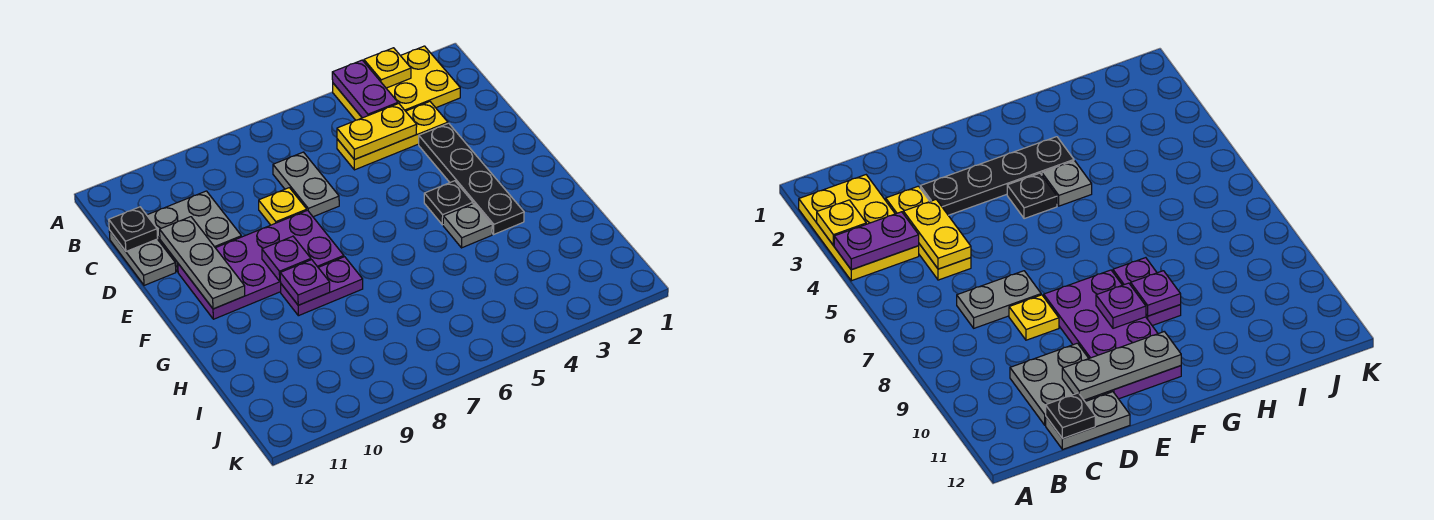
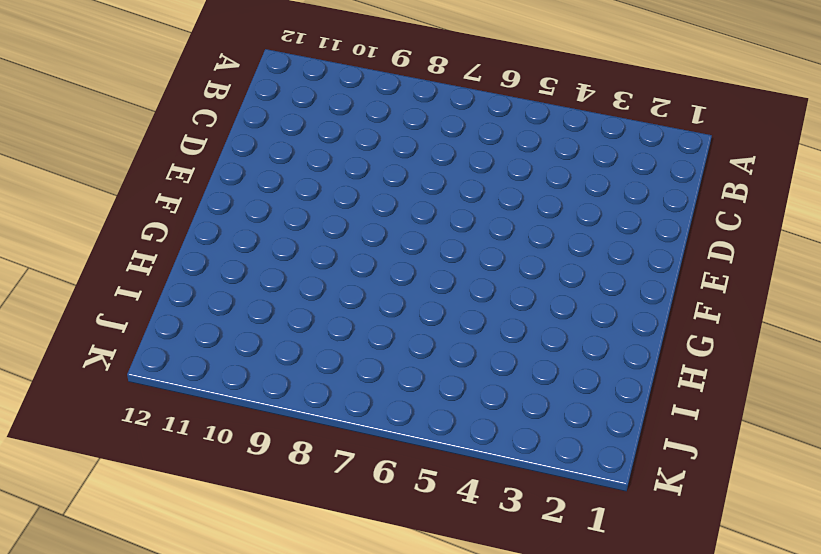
none -> yellow 2x3 plate [333,46,460,120]
none -> yellow 1x3 plate [337,102,448,170]
none -> grey 1x2 plate [273,152,339,217]

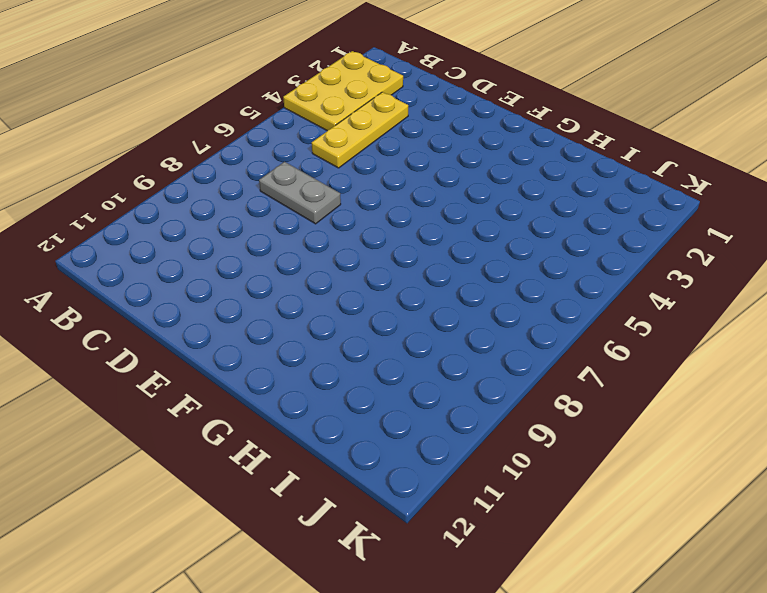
none -> grey 2x2 plate [147,191,241,272]
none -> grey 1x2 plate [109,230,176,285]
none -> black 1x4 plate [419,123,524,234]

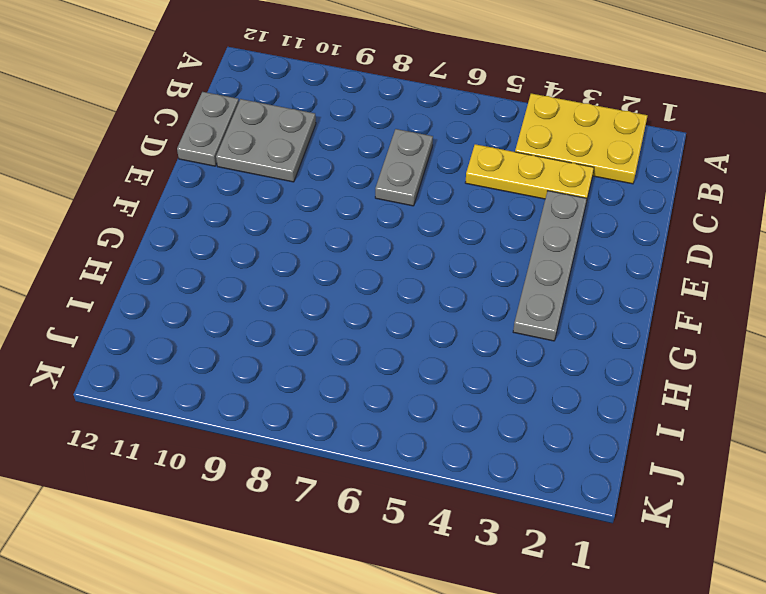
grey 1x4 plate [513,191,587,341] -> black 1x4 plate [419,123,524,234]
none -> yellow 1x1 plate [259,188,307,225]
none -> purple 2x4 plate [178,210,344,319]
none -> black 1x1 plate [424,181,473,225]

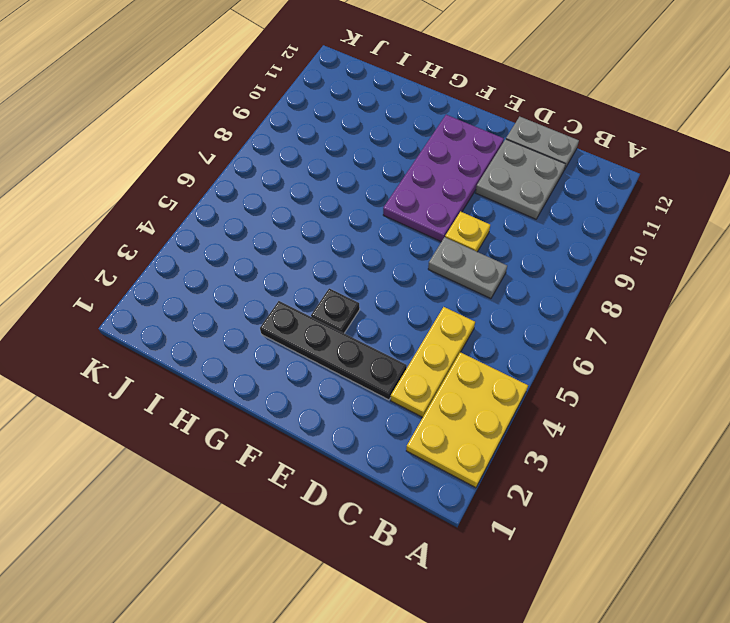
none -> grey 1x1 plate [443,204,492,248]
none -> purple 1x2 plate [281,257,363,316]
none -> yellow 1x1 plate [364,48,411,88]

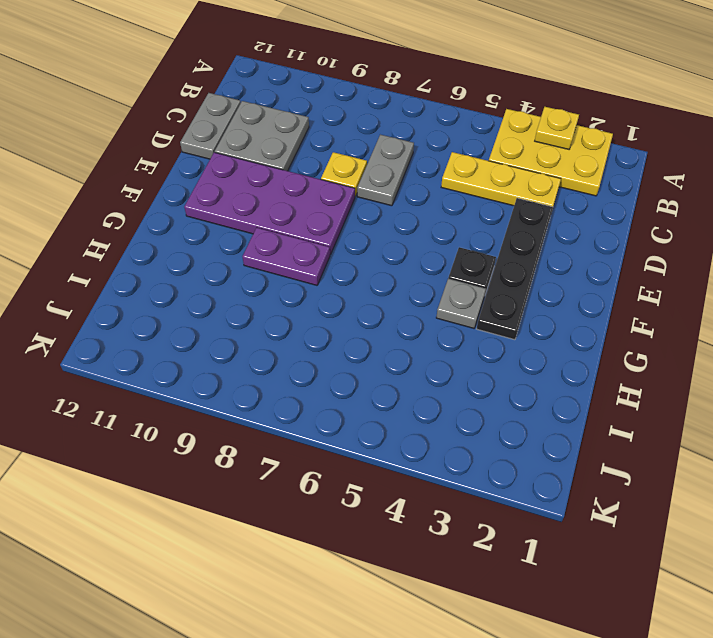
none -> purple 1x2 plate [332,60,398,118]
none -> yellow 1x2 plate [337,104,417,160]
none -> black 1x1 plate [109,207,158,251]

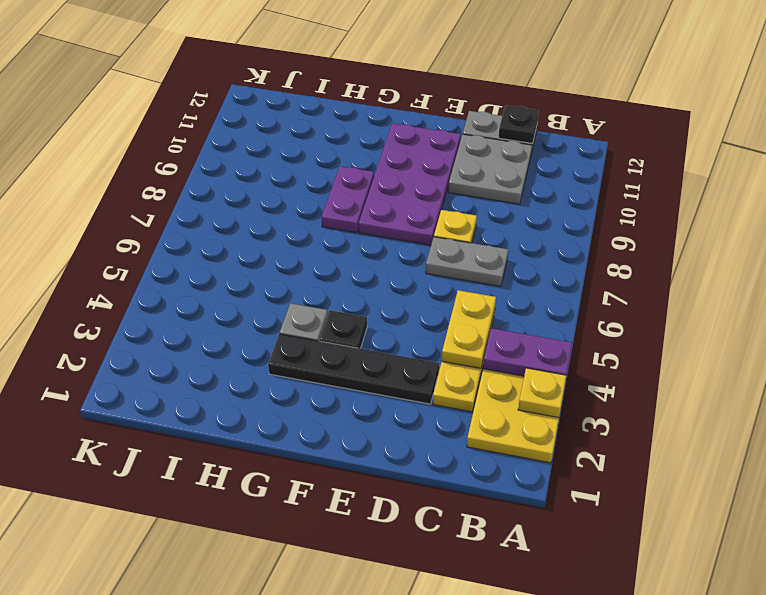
none -> grey 1x3 plate [160,217,245,309]
none -> purple 1x1 plate [262,236,311,281]
none -> purple 1x1 plate [280,260,330,305]

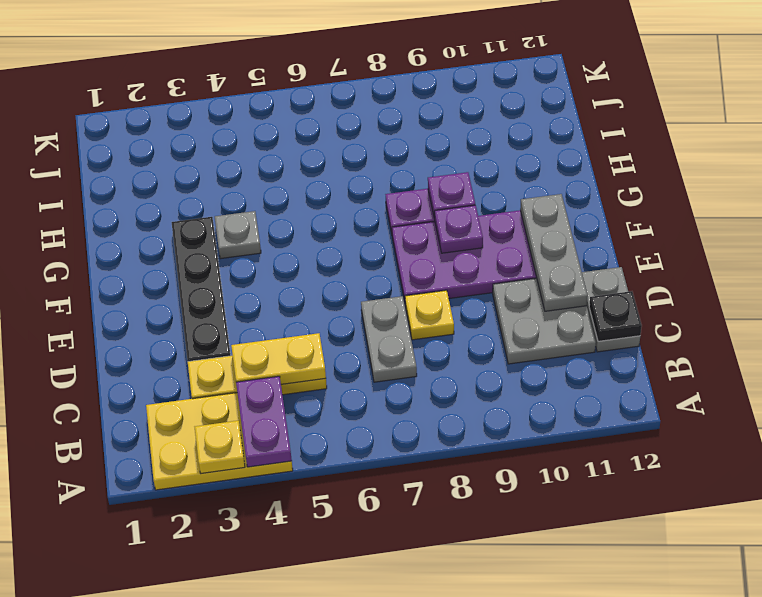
none -> black 1x1 plate [424,181,473,225]

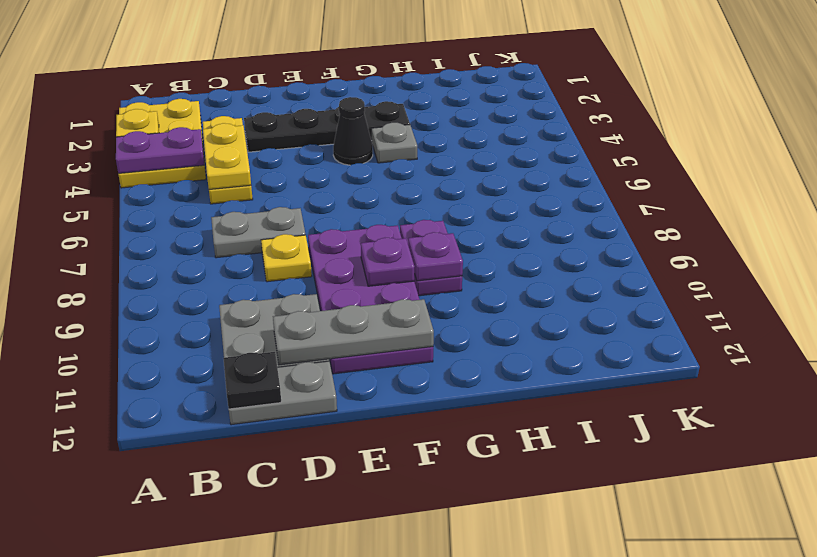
black 1x1 cone [333,97,373,165] -> black 1x1 plate [424,181,473,225]

